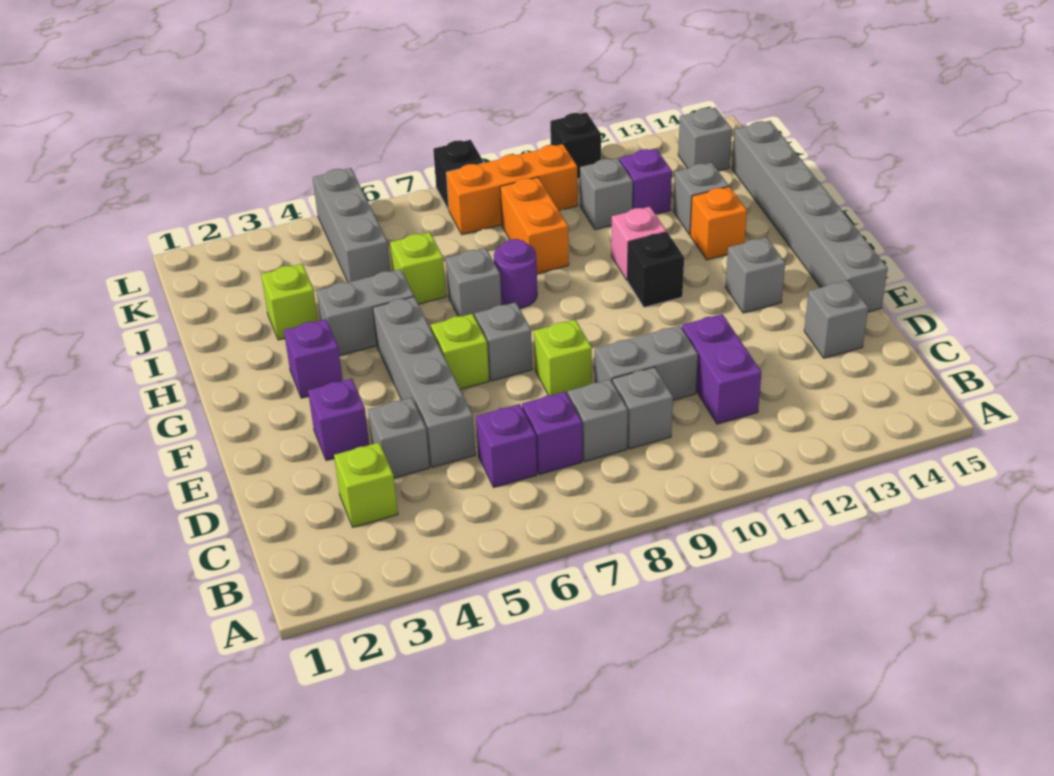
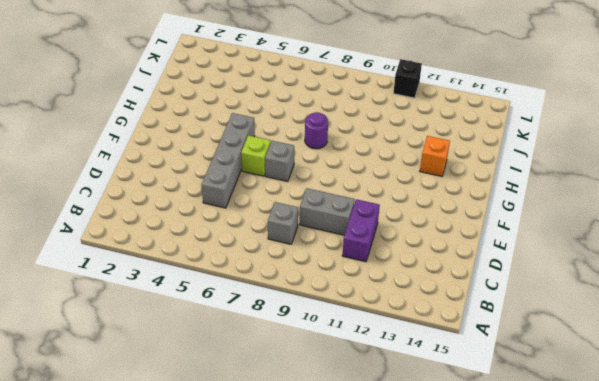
none -> lime 1x1 brick [334,443,398,527]
none -> purple 1x1 brick [476,404,537,487]
none -> purple 1x1 brick [522,392,582,474]
none -> grey 1x1 brick [612,367,673,449]

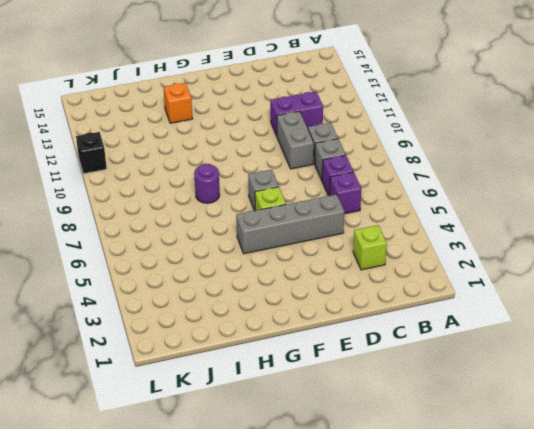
none -> grey 1x1 brick [368,397,430,478]
none -> grey 1x1 brick [804,280,868,358]
none -> purple 1x1 brick [308,379,369,460]
none -> lime 1x1 brick [534,320,592,395]

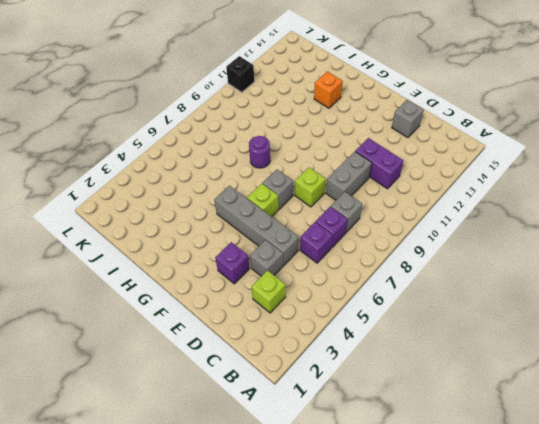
none -> grey 1x1 brick [612,367,673,449]
none -> grey 1x6 brick [732,121,888,312]
none -> grey 1x1 brick [725,237,785,313]
none -> purple 1x1 brick [284,319,343,398]

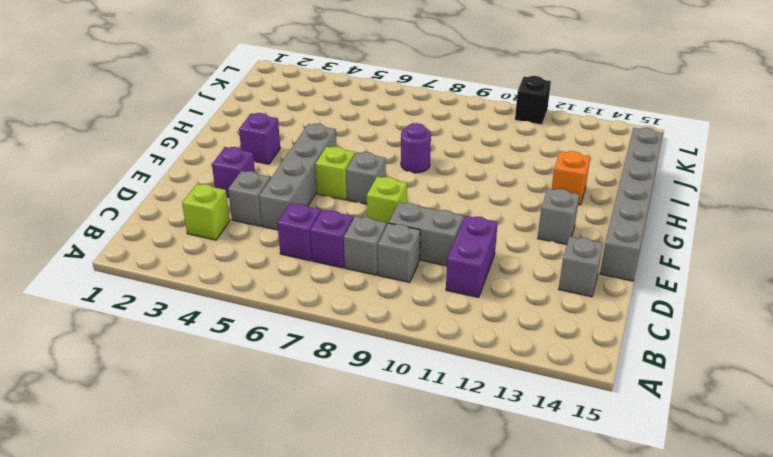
none -> black 1x1 brick [628,232,684,307]
none -> grey 1x2 brick [316,269,414,356]
none -> grey 1x1 brick [446,248,501,317]
none -> pink 1x1 brick [611,207,666,281]

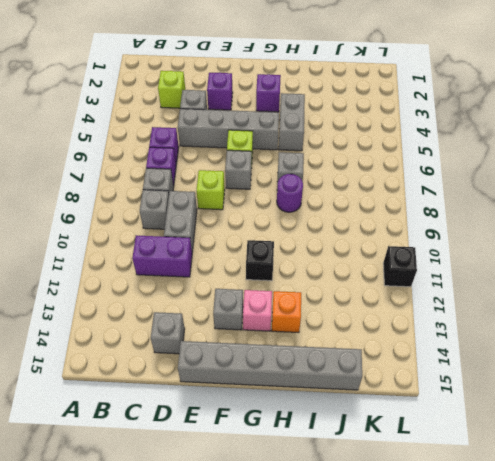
pink 1x1 brick [243,290,272,331] -> pink 1x1 brick moved to [611,207,666,281]
none -> lime 1x1 brick [261,264,318,340]
none -> lime 1x1 brick [390,232,446,304]
none -> orange 1x2 brick [500,177,569,274]
none -> grey 1x1 brick [673,163,729,235]

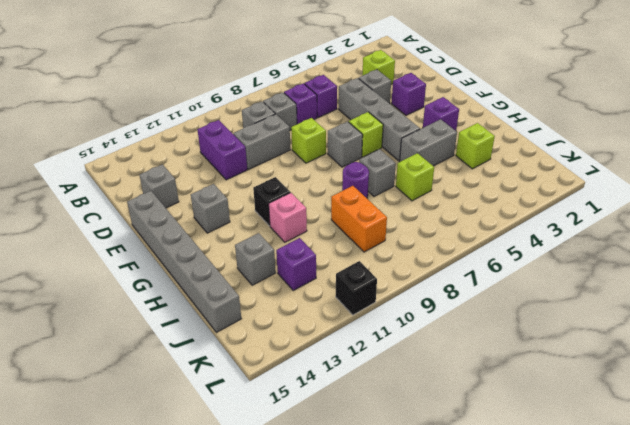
none -> orange 1x1 brick [690,187,747,260]
none -> grey 1x3 brick [313,168,390,282]
none -> grey 1x1 brick [580,158,633,230]
none -> orange 1x3 brick [446,144,578,235]

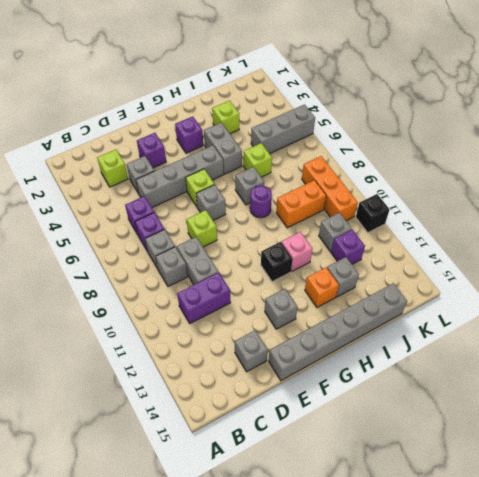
none -> grey 1x1 brick [678,108,732,171]
none -> black 1x1 brick [433,140,484,210]

